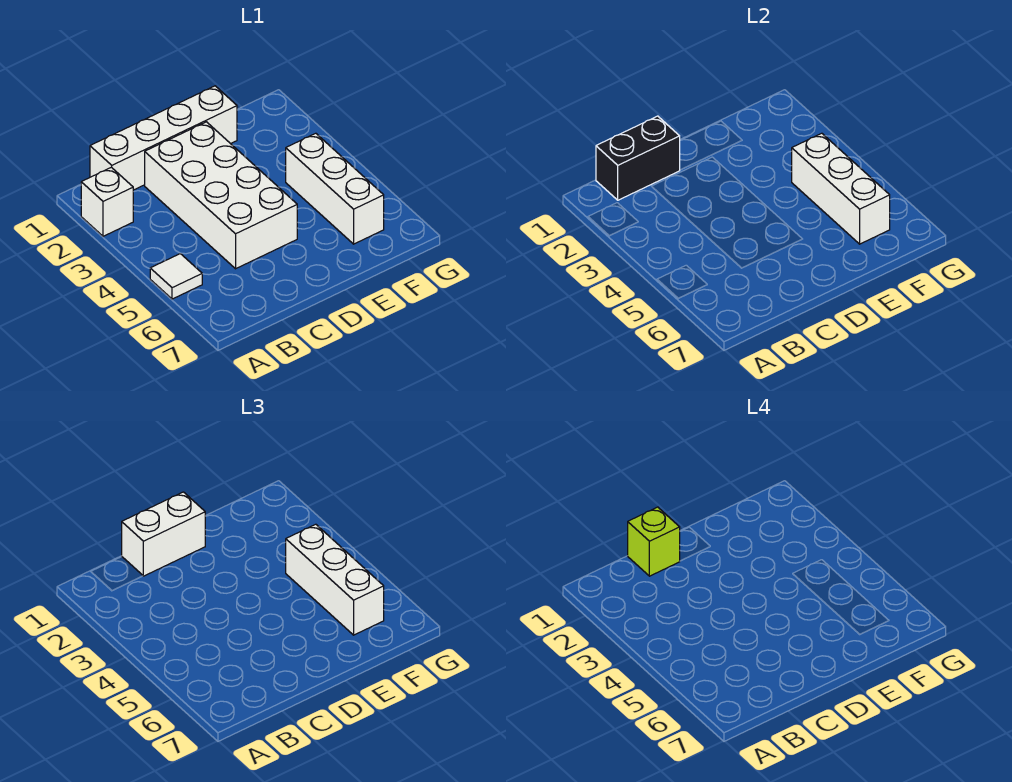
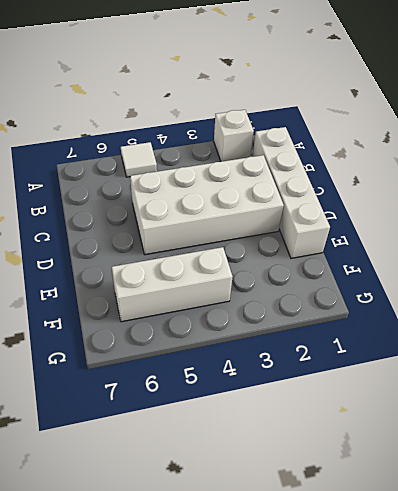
none -> black 1x2 brick [596,116,680,200]
none -> white 1x3 brick [792,133,890,244]

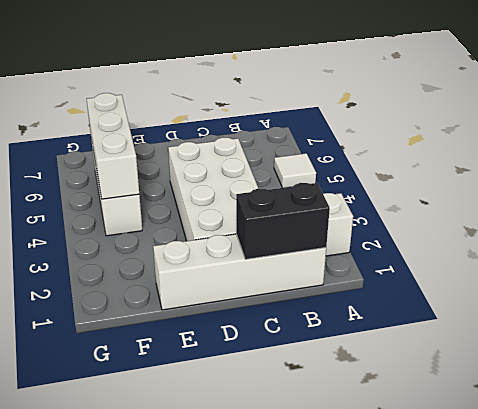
none -> white 1x2 brick [122,492,205,576]
none -> white 1x3 brick [286,524,384,635]

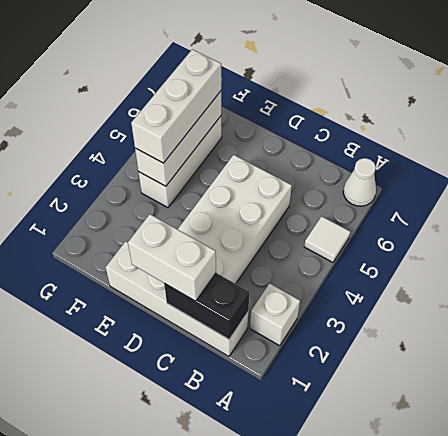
white 1x1 cone [343,158,376,206] -> none
none -> lime 1x1 brick [628,507,680,576]

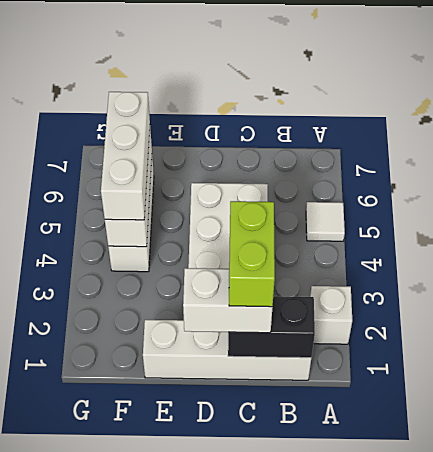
lime 1x2 brick [229,201,275,307] -> lime 1x1 brick [628,507,680,576]

